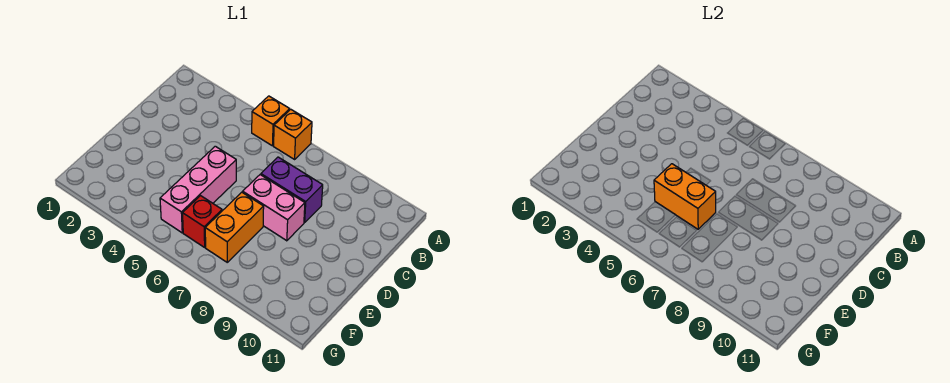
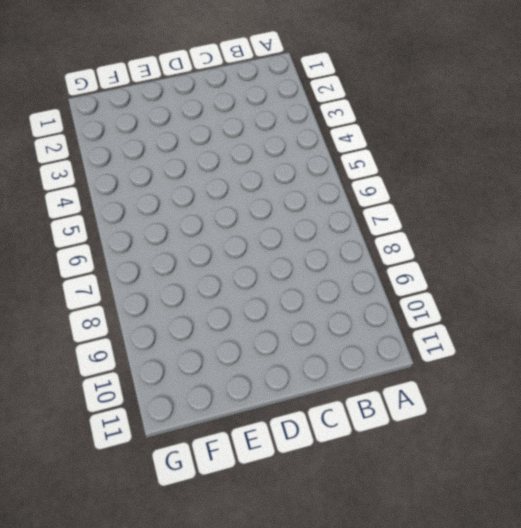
none -> orange 1x1 brick [252,96,290,146]
none -> orange 1x1 brick [274,109,312,159]

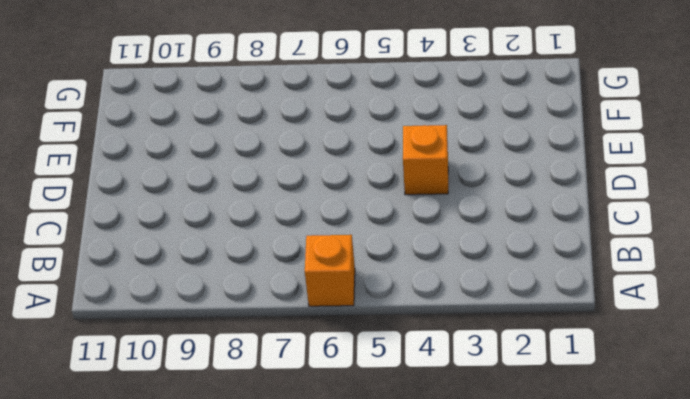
orange 1x1 brick [403,125,448,195] -> orange 1x1 brick moved to [252,96,290,146]
none -> purple 1x2 brick [261,157,323,222]
none -> pink 1x3 brick [160,146,236,233]

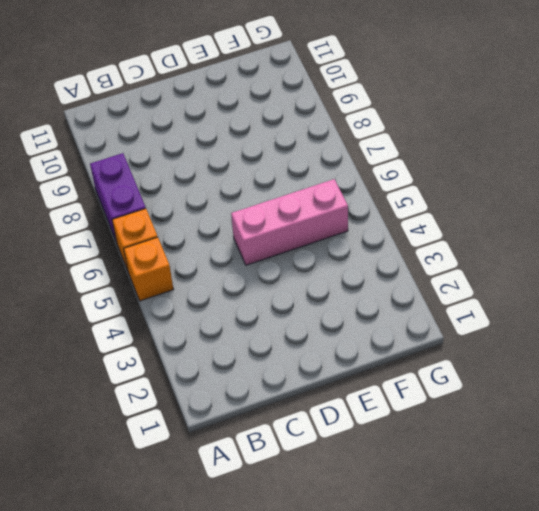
purple 1x2 brick [90,153,146,242] -> purple 1x2 brick moved to [261,157,323,222]
none -> pink 1x2 brick [243,175,305,241]
none -> orange 1x2 brick [205,192,264,262]

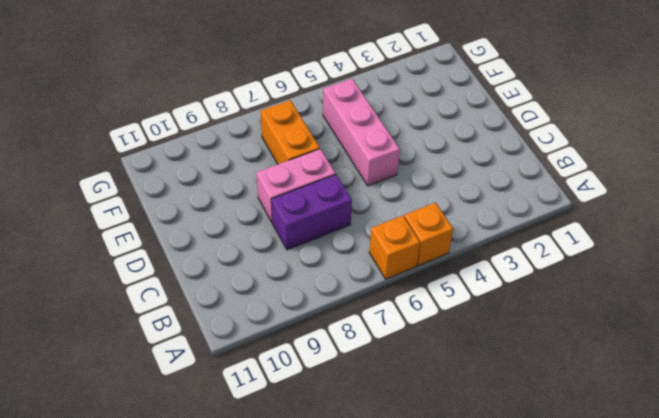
none -> red 1x1 brick [183,196,222,247]
none -> orange 1x2 brick [654,164,716,229]

